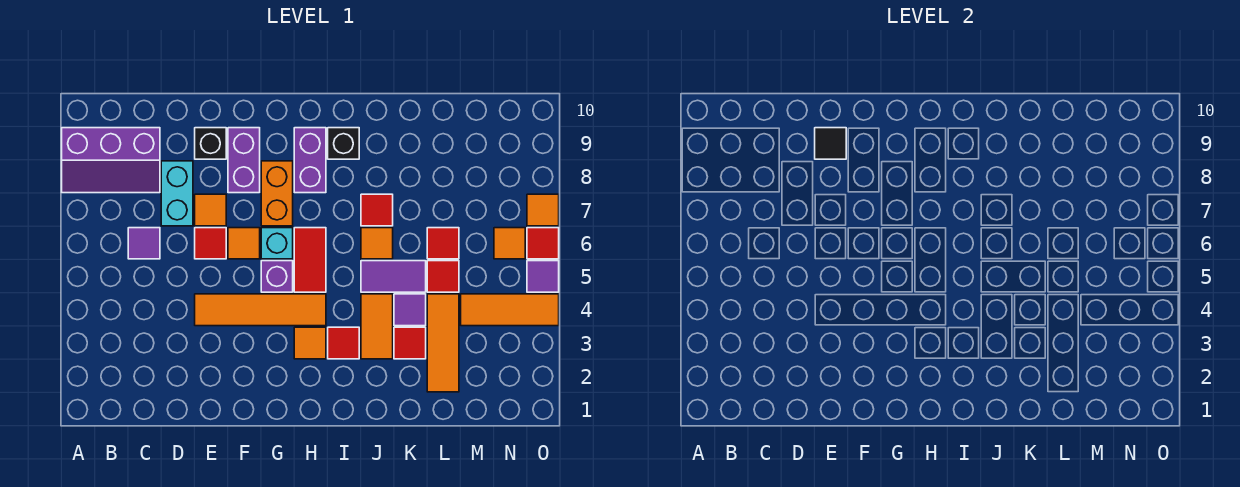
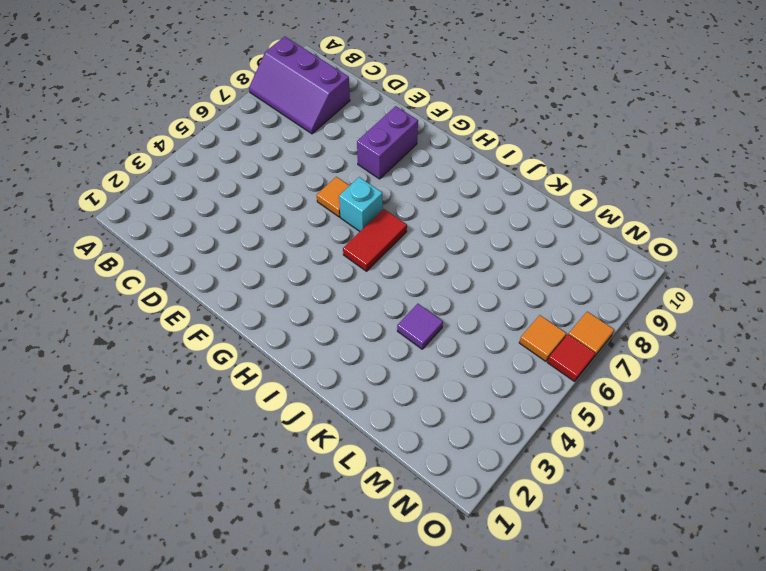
none -> purple 1x1 tile [128,228,160,259]
none -> cyan 1x2 brick [161,161,193,226]
none -> orange 1x4 tile [195,294,326,326]
none -> red 1x1 tile [195,228,226,259]

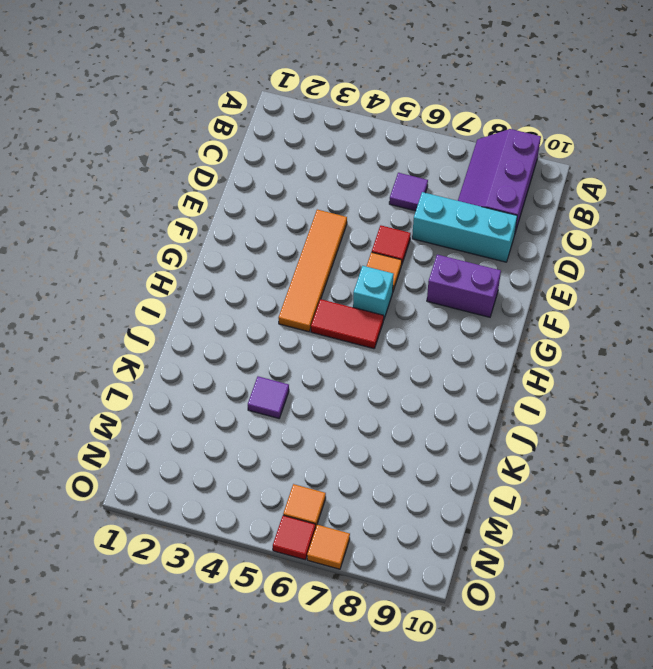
cyan 1x3 brick [412,192,517,262] -> cyan 1x2 brick [161,161,193,226]
none -> orange 1x1 tile [195,194,226,226]
none -> black 1x1 brick [195,128,226,159]
none -> purple 1x1 brick [261,261,293,292]
none -> orange 1x2 brick [261,161,293,226]

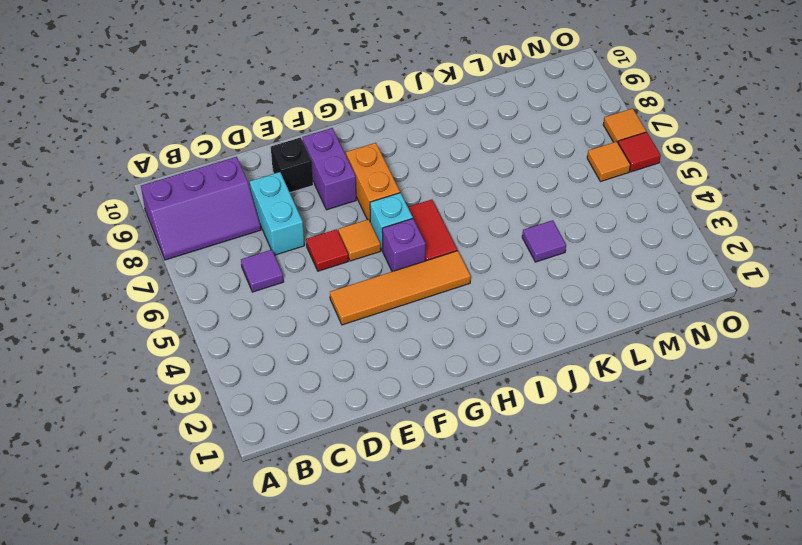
none -> orange 1x1 tile [195,194,226,226]
none -> orange 1x1 tile [294,327,326,359]
none -> purple 1x2 brick [294,128,326,193]
none -> red 1x1 tile [328,327,359,359]

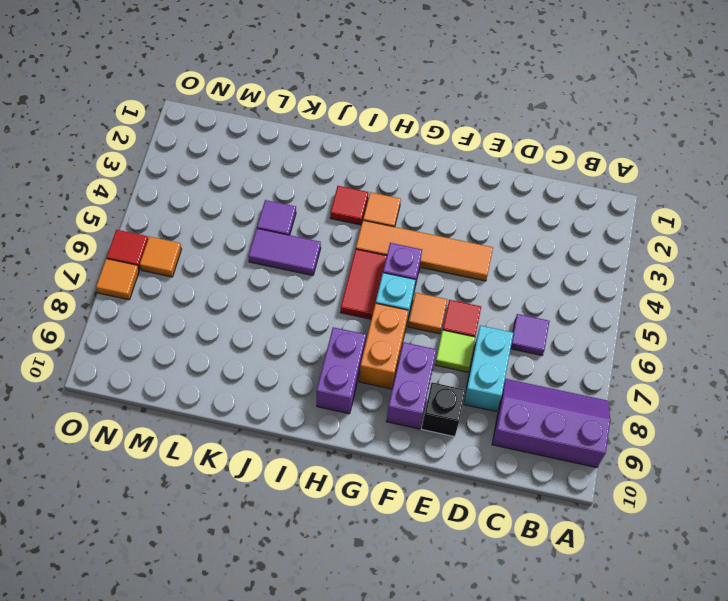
lime 1x1 tile [435,330,475,372] -> orange 1x1 tile [195,194,226,226]
none -> black 1x1 brick [328,128,359,159]
none -> orange 1x2 tile [361,294,393,359]
none -> orange 1x1 tile [361,228,393,259]
none -> red 1x1 tile [361,194,393,226]

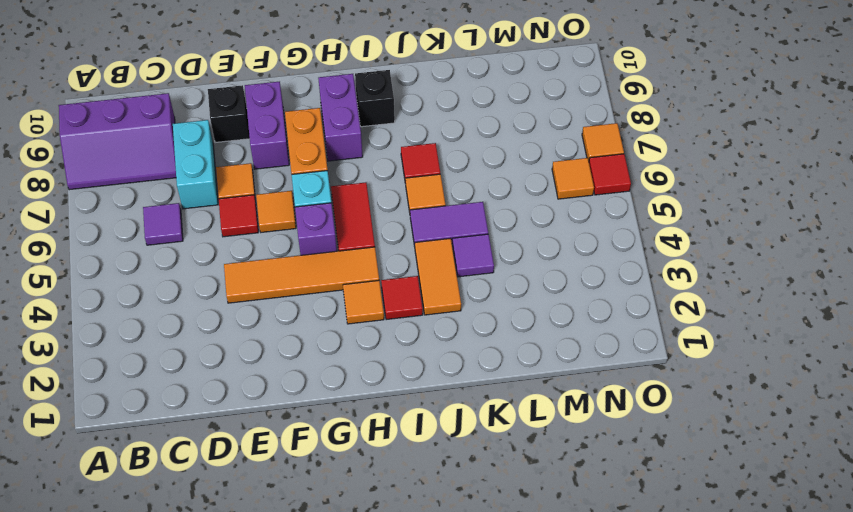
none -> red 1x1 tile [394,327,426,359]
none -> orange 1x3 tile [427,294,459,392]
none -> red 1x1 tile [427,261,459,292]
none -> red 1x1 tile [427,228,459,259]

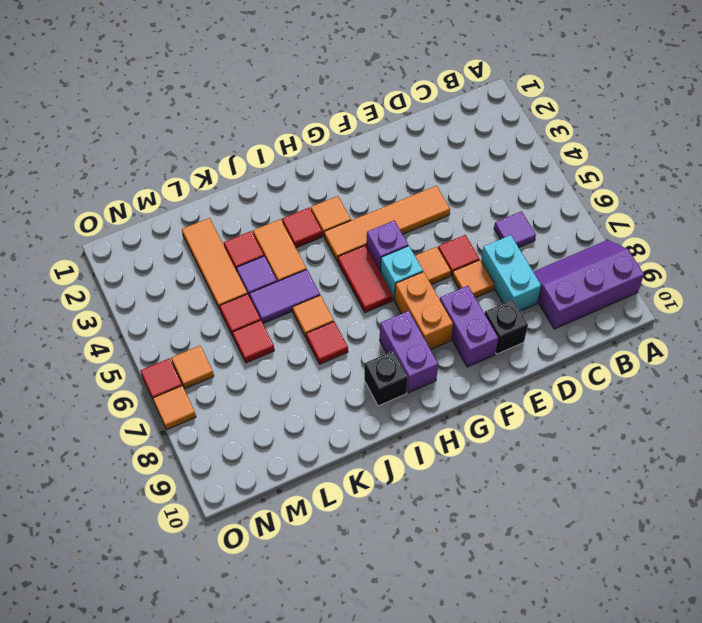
none -> orange 1x3 tile [461,294,559,326]
none -> purple 1x1 tile [527,261,559,292]
none -> black 1x1 tile [815,128,846,159]

